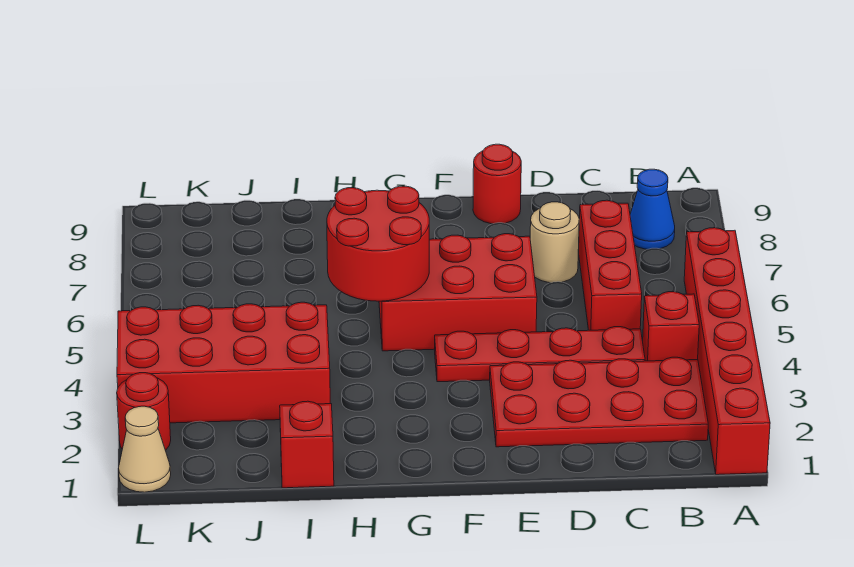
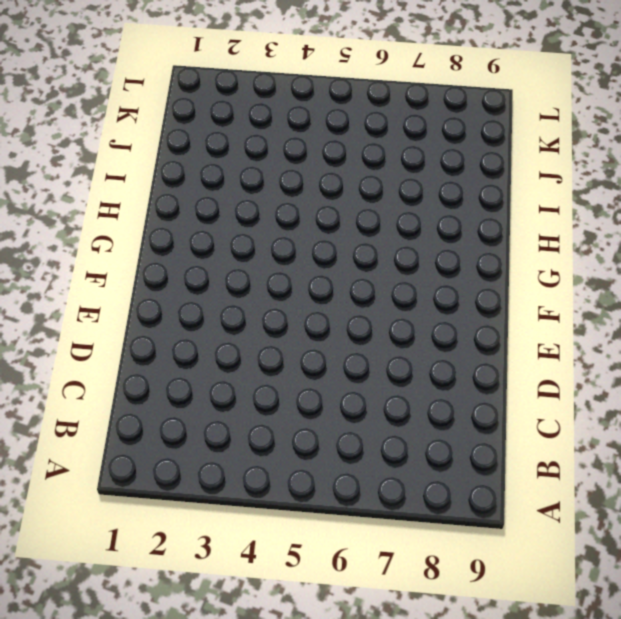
none -> red 1x6 brick [684,228,770,475]
none -> red 2x4 plate [490,357,708,447]
none -> red 1x1 brick [643,292,699,361]

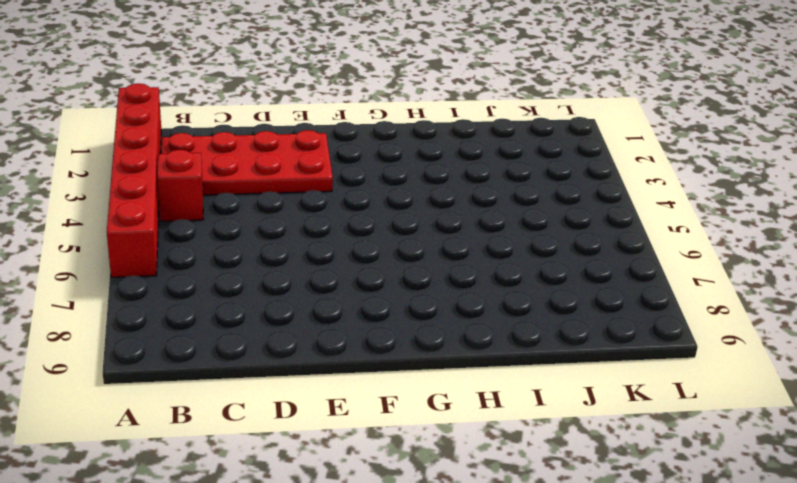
none -> blue 1x1 cone [630,169,675,249]
none -> red 1x4 plate [435,327,645,382]
none -> red 1x3 brick [579,200,642,330]

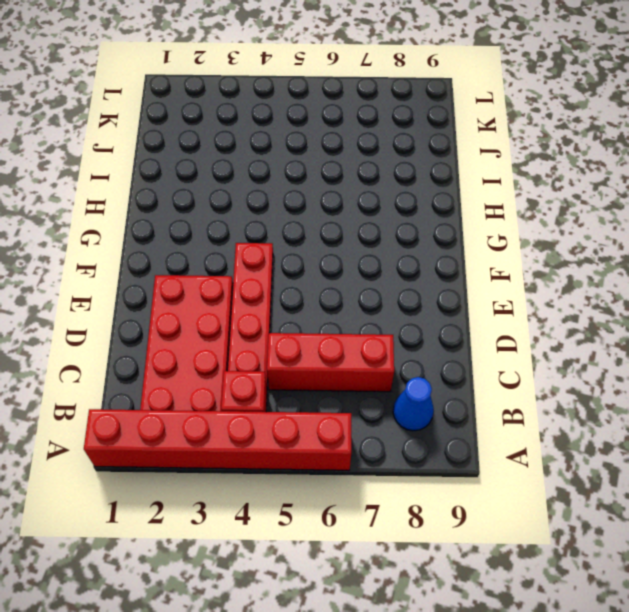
none -> tan 1x1 round brick [530,202,579,283]
none -> red 2x3 brick [379,234,537,351]
none -> red 1x1 round brick [473,144,521,224]

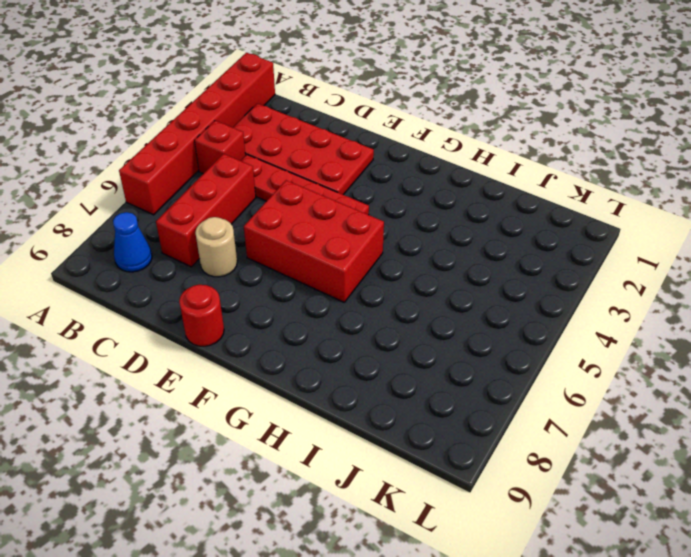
none -> red 1x1 brick [280,401,334,488]
none -> red 2x4 brick [117,302,330,423]
none -> tan 1x1 cone [119,406,171,492]

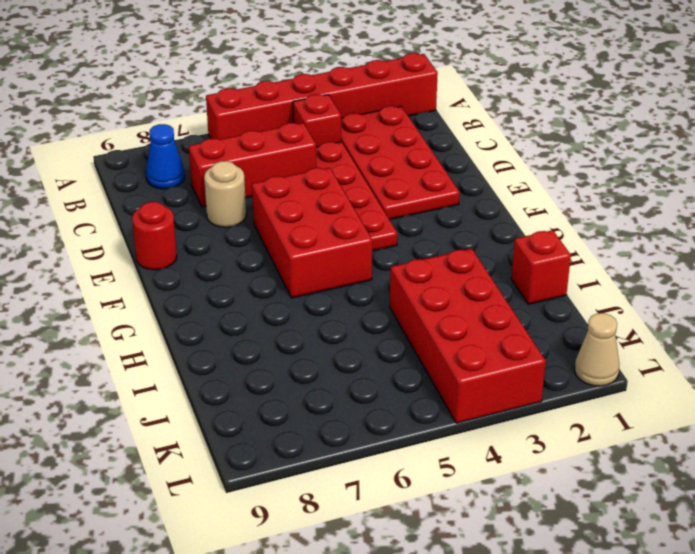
none -> red 1x1 round brick [117,373,171,450]
none -> red 2x2 round brick [327,186,429,301]

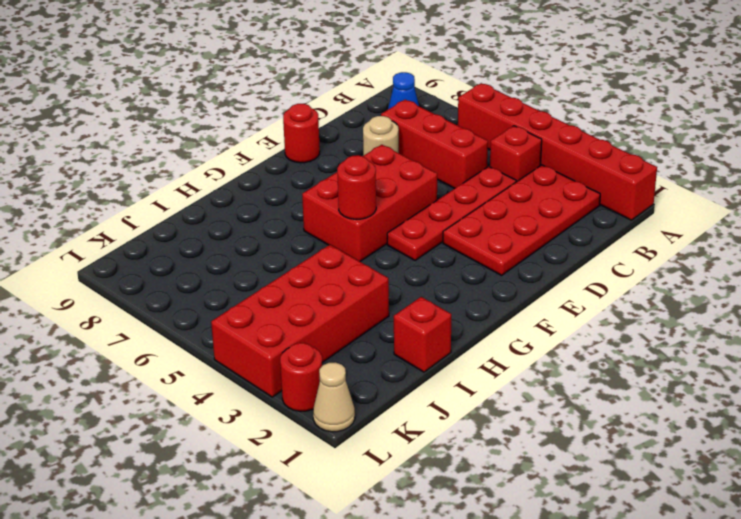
red 1x1 round brick [337,155,376,219] -> red 2x2 round brick [327,186,429,301]

